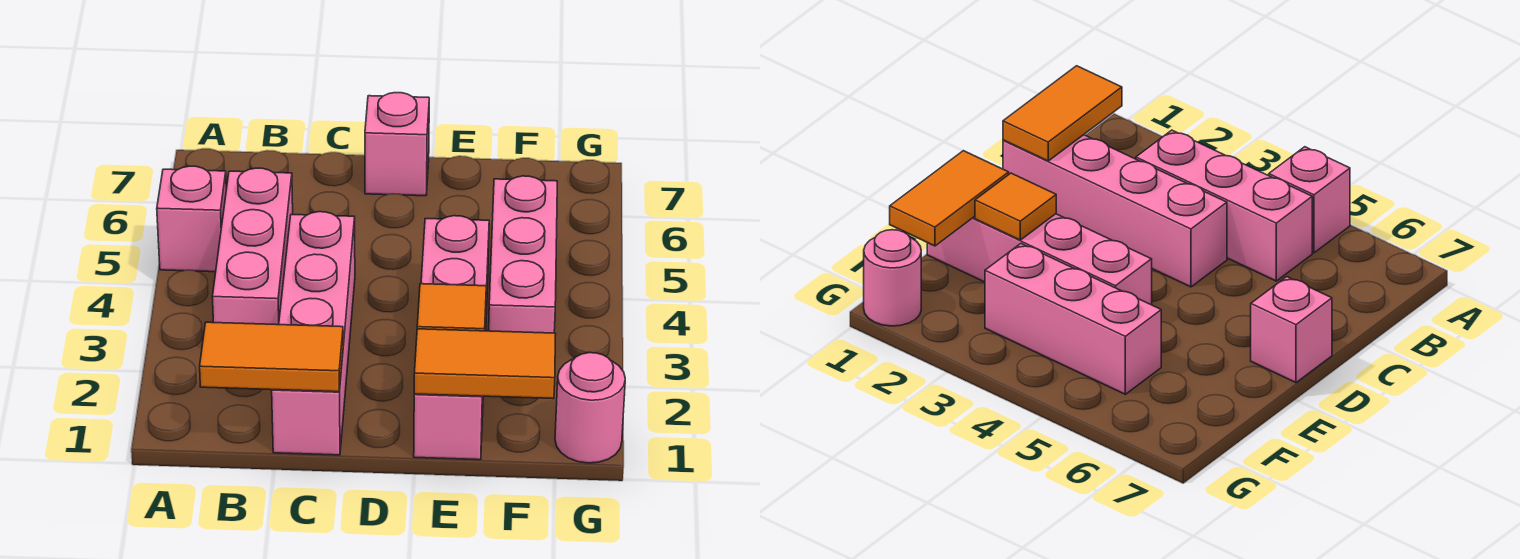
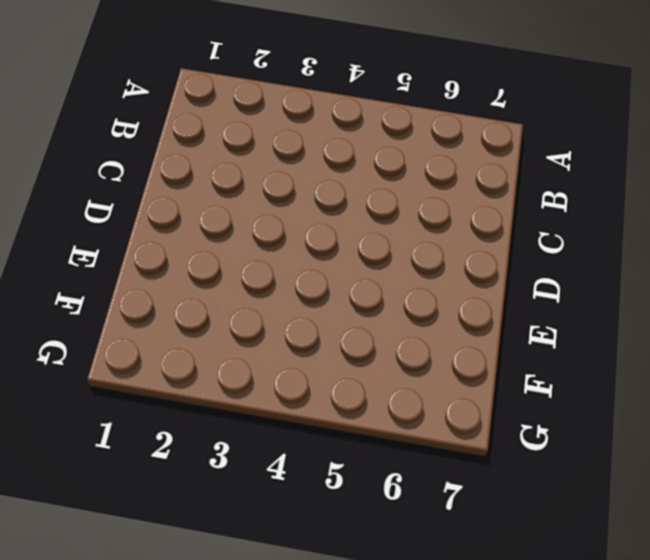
none -> pink 1x1 brick [157,166,226,272]
none -> pink 1x3 brick [213,168,293,325]

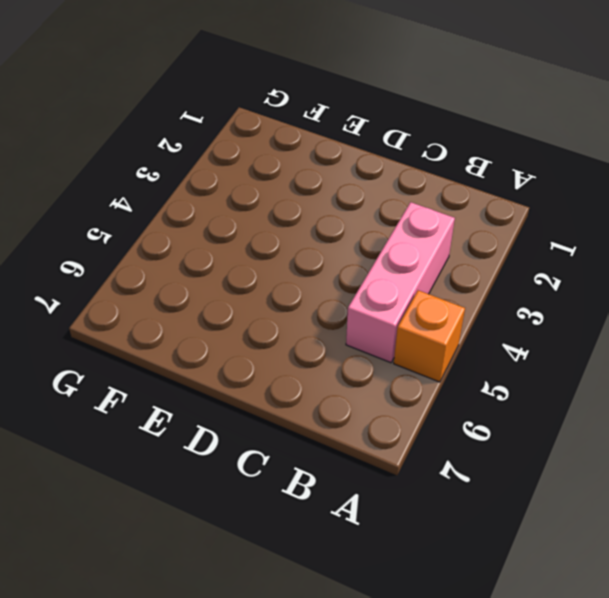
orange 1x1 brick [394,290,465,382] -> pink 1x1 brick [157,166,226,272]
none -> pink 1x4 brick [272,212,355,455]
none -> pink 1x1 brick [365,93,429,196]

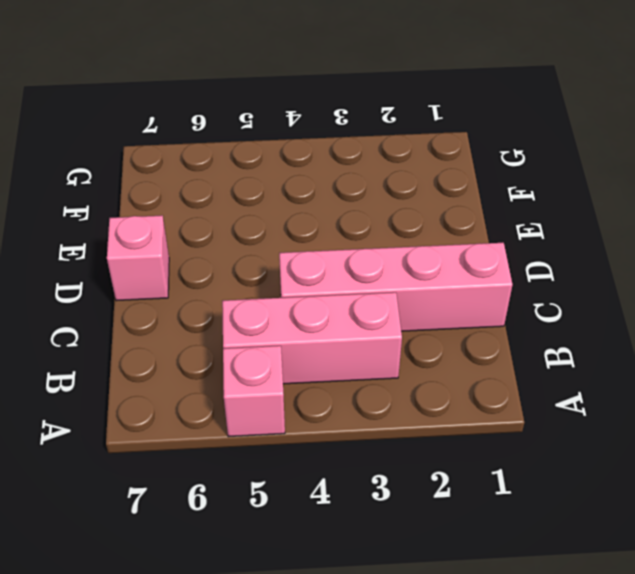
none -> pink 1x4 brick [414,216,489,460]
none -> pink 1x3 brick [489,176,557,333]

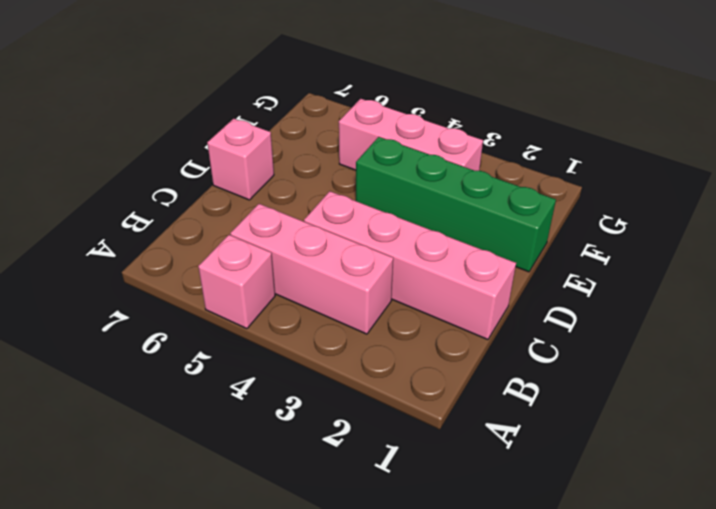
green 1x4 brick [356,137,556,272] -> pink 1x4 brick [414,216,489,460]
none -> pink 1x1 round brick [555,353,625,463]
none -> orange 1x2 tile [200,322,343,392]

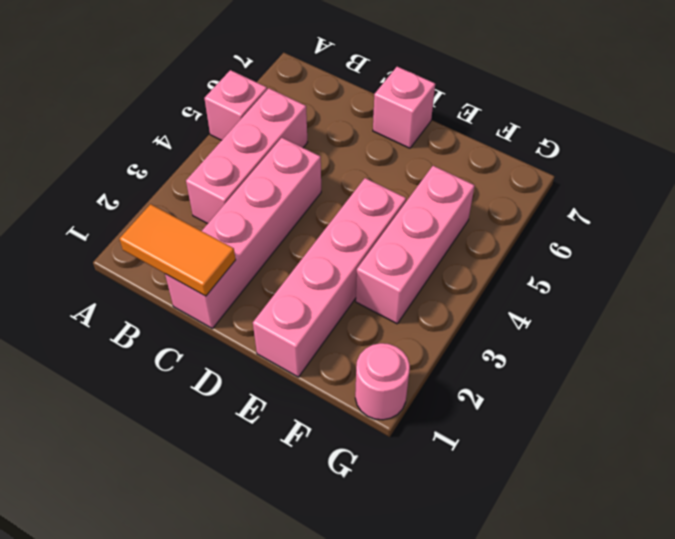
none -> orange 1x2 tile [414,329,556,399]
none -> orange 1x1 tile [417,284,486,331]

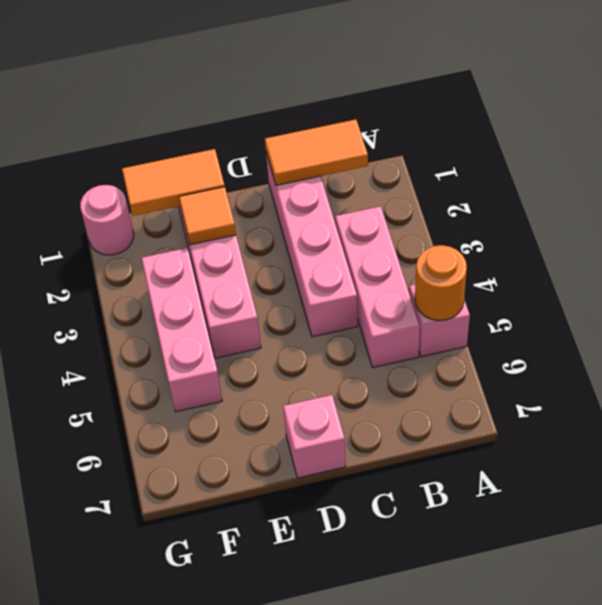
orange 1x1 round brick [415,245,467,321] -> none

